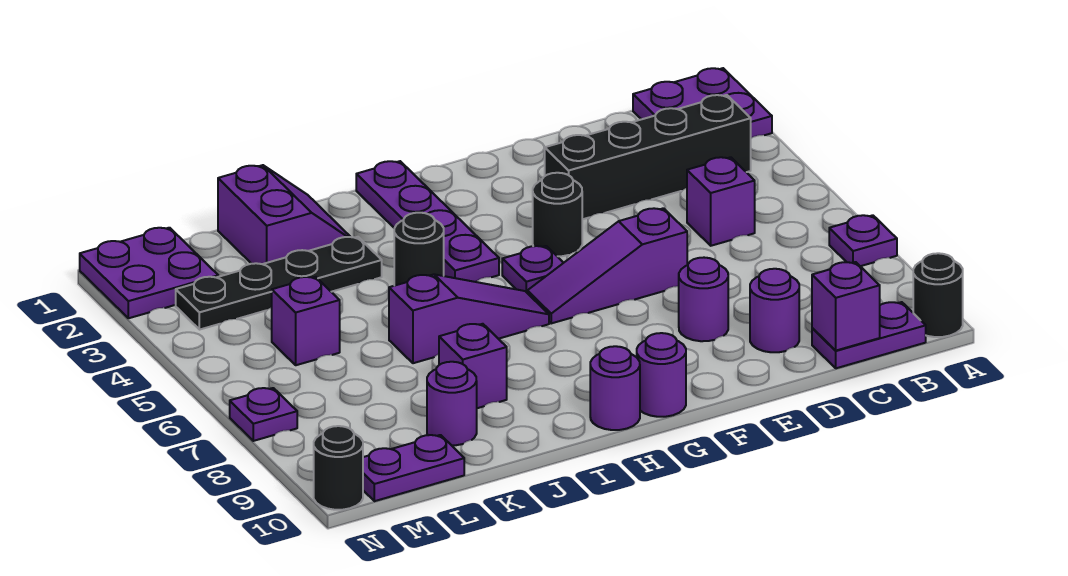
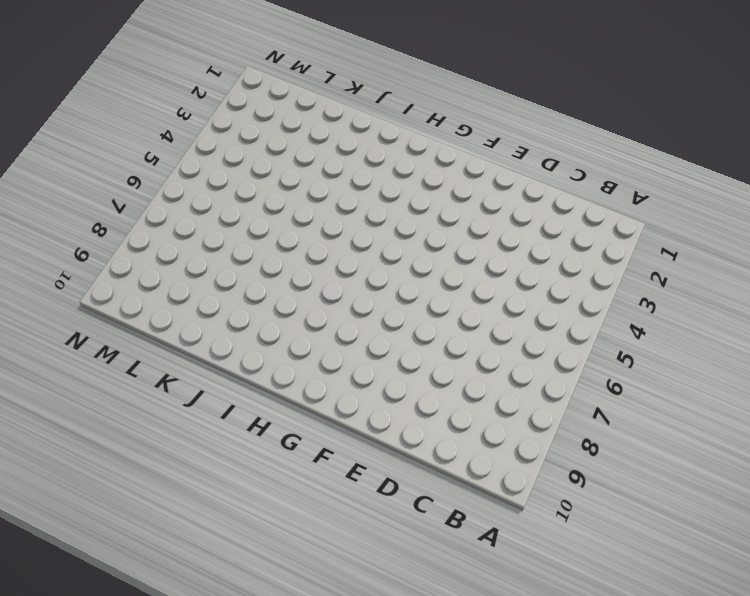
none -> purple 2x2 plate [633,68,772,138]
none -> purple 1x1 plate [829,215,897,266]
none -> black 1x1 round brick [913,253,963,337]

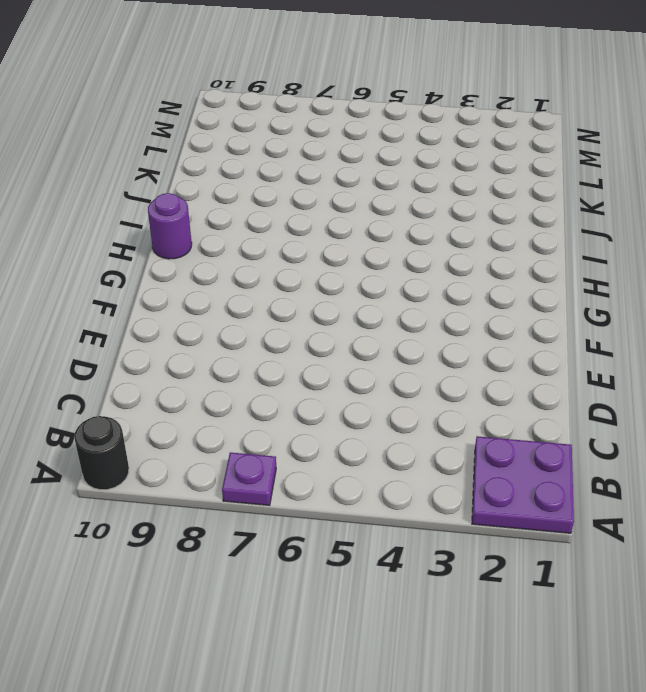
none -> black 1x4 brick [545,95,751,219]
none -> purple 1x2 plate [812,302,926,368]
none -> purple 1x1 brick [687,157,755,246]

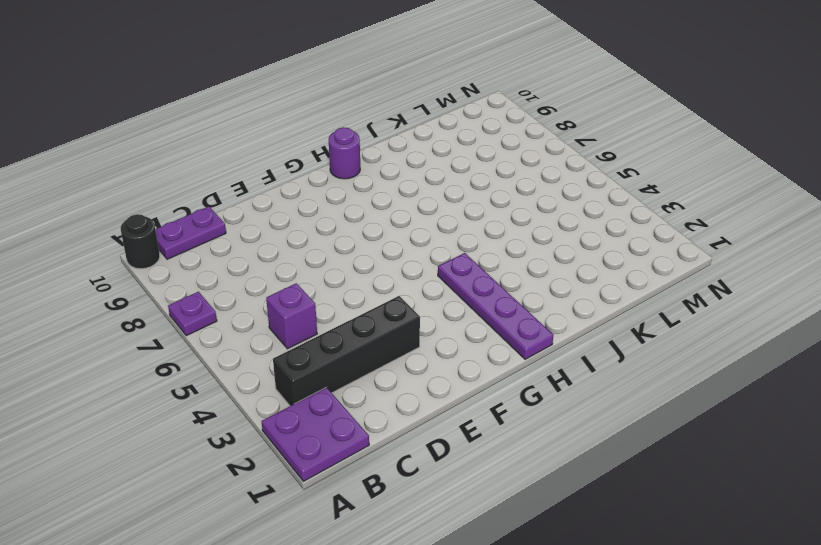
none -> purple 1x1 round brick [750,269,799,352]
none -> purple 1x3 slope [527,208,687,323]
none -> purple 1x1 round brick [679,258,728,341]

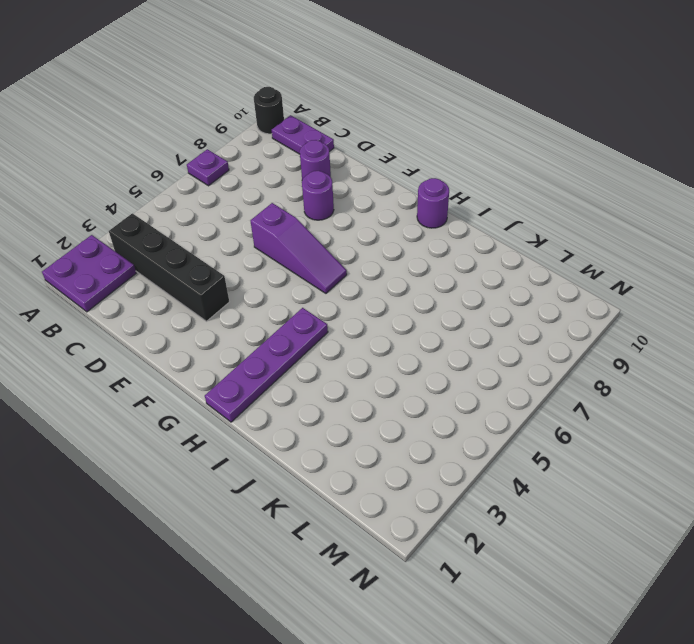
none -> purple 1x1 brick [687,157,755,246]
none -> black 1x1 round brick [533,173,582,256]
none -> purple 1x1 plate [502,246,563,292]

